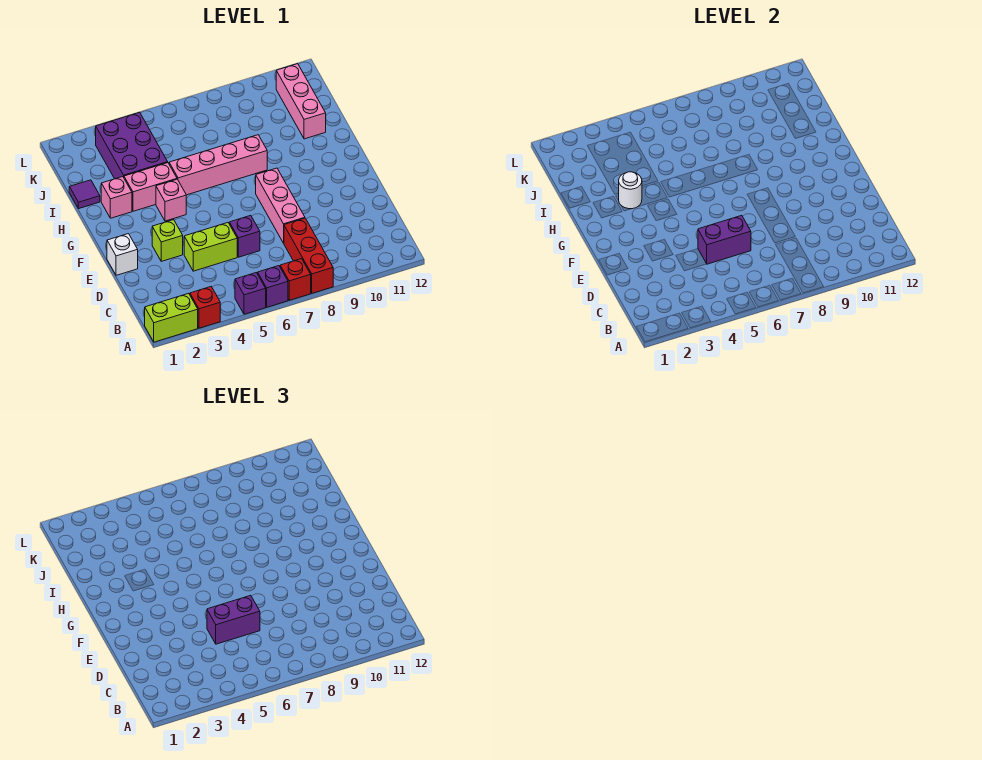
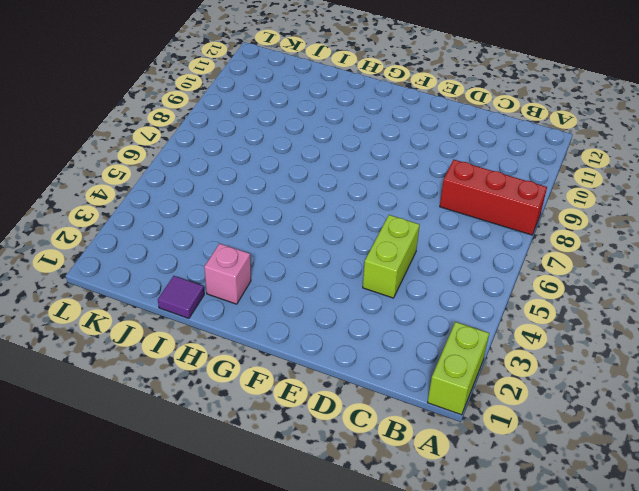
none -> red 1x1 brick [190,287,220,328]
none -> purple 1x1 brick [235,273,266,314]
none -> purple 1x1 brick [257,266,288,307]

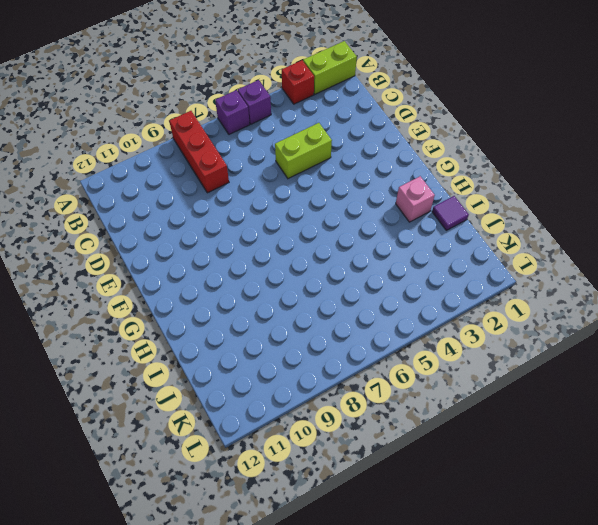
none -> red 1x1 brick [280,259,311,300]
none -> purple 1x1 brick [229,215,260,257]
none -> pink 1x3 brick [256,168,305,243]

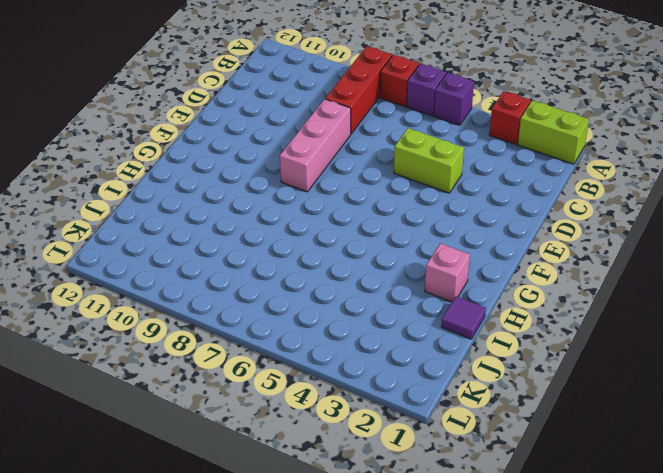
none -> purple 1x1 brick [229,215,260,257]
none -> white 1x1 brick [107,234,138,275]
none -> lime 1x1 brick [152,220,183,261]

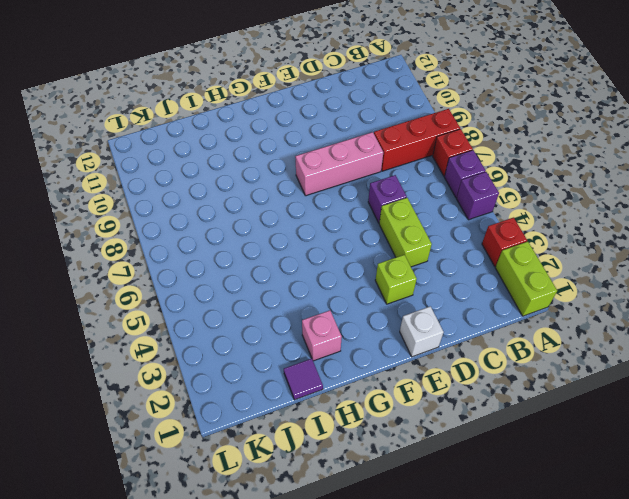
none -> pink 1x1 brick [156,179,186,221]
none -> pink 1x2 brick [124,163,177,211]
none -> pink 1x4 brick [169,135,267,195]

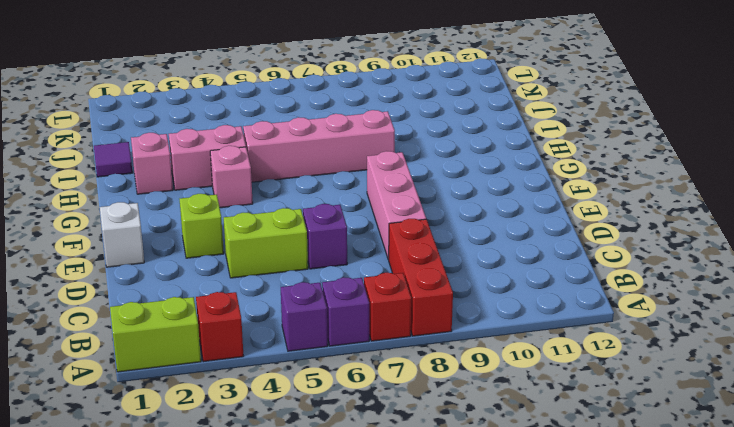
none -> purple 2x3 brick [96,112,168,179]
none -> pink 1x3 brick [276,64,326,139]
none -> purple 1x2 brick [698,215,751,264]

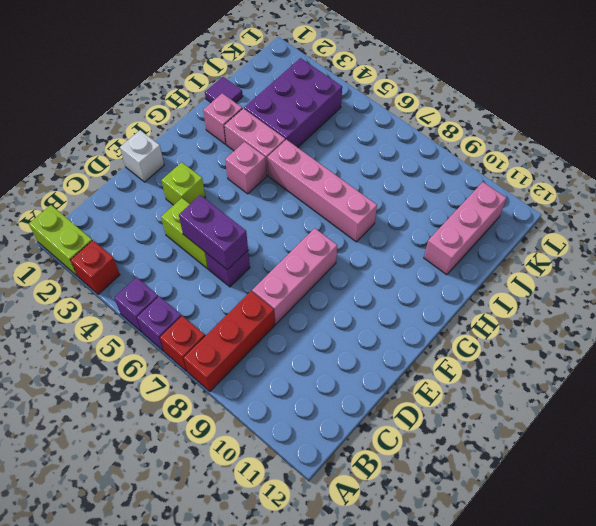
none -> white 1x1 round brick [619,172,642,209]
none -> purple 1x2 brick [207,595,260,644]

